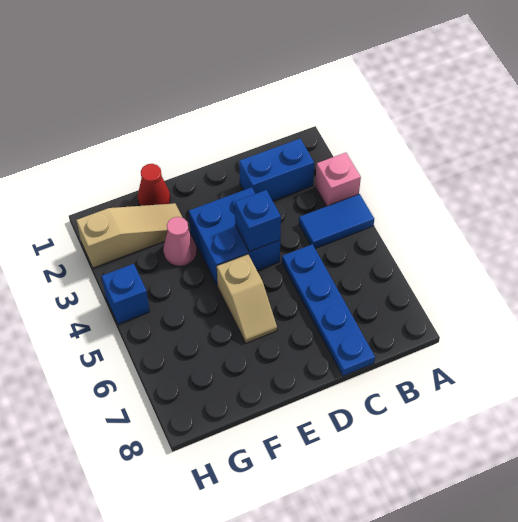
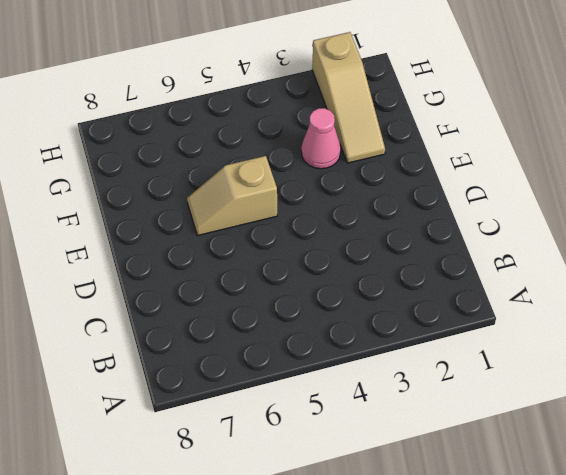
none -> pink 1x1 brick [315,153,361,206]
none -> blue 1x2 tile [299,194,374,248]

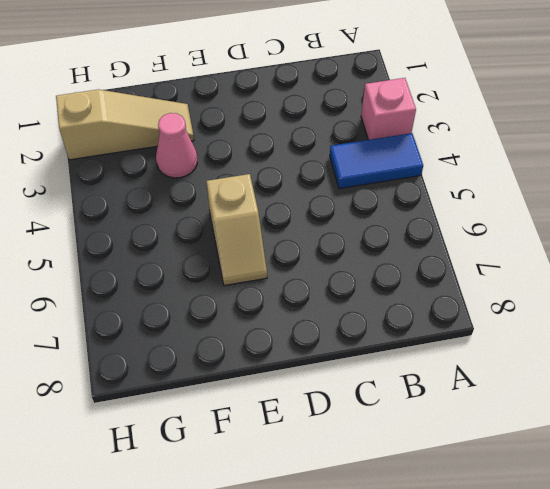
none -> blue 1x2 brick [239,139,314,201]
none -> blue 1x4 plate [282,244,375,376]

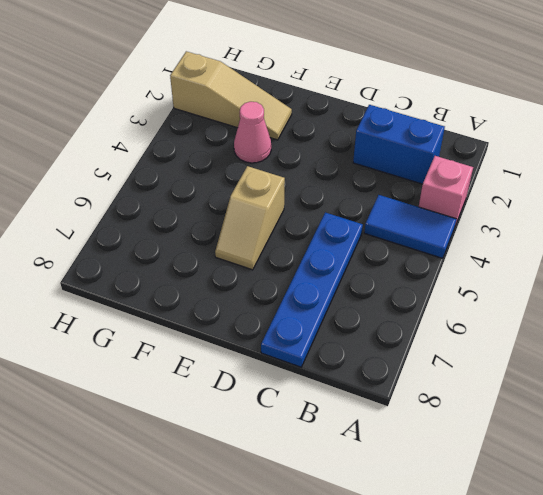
none -> blue 2x2 brick [189,187,280,286]
none -> red 1x1 cone [138,164,170,206]

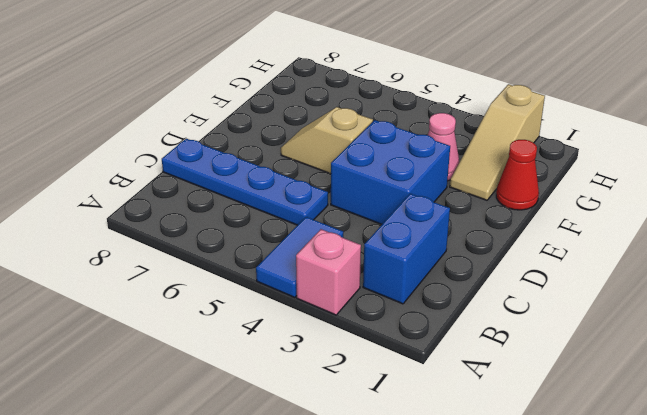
none -> blue 1x1 brick [102,264,150,324]
none -> blue 1x1 brick [235,190,281,252]

